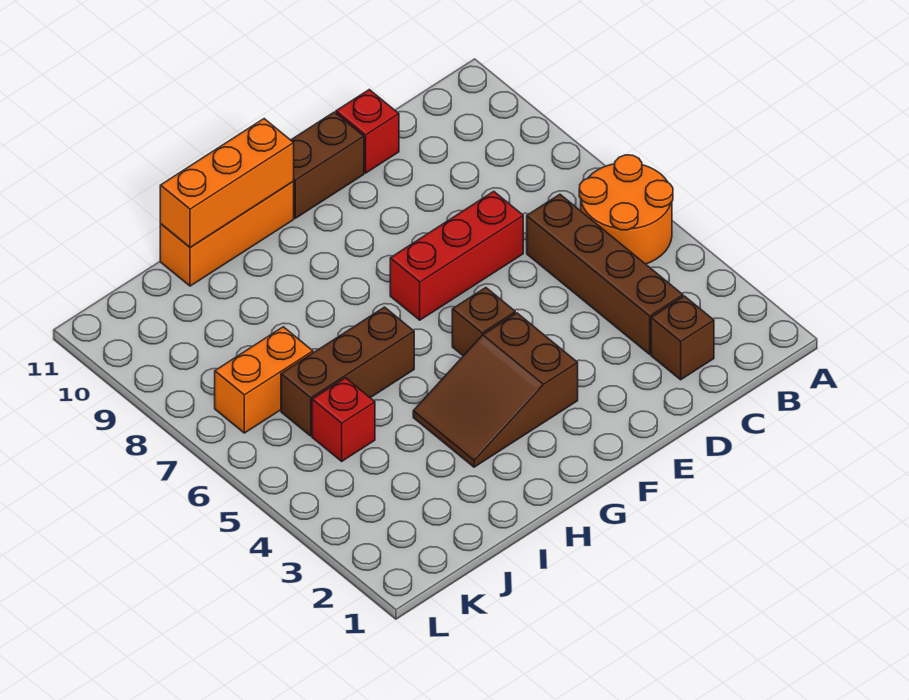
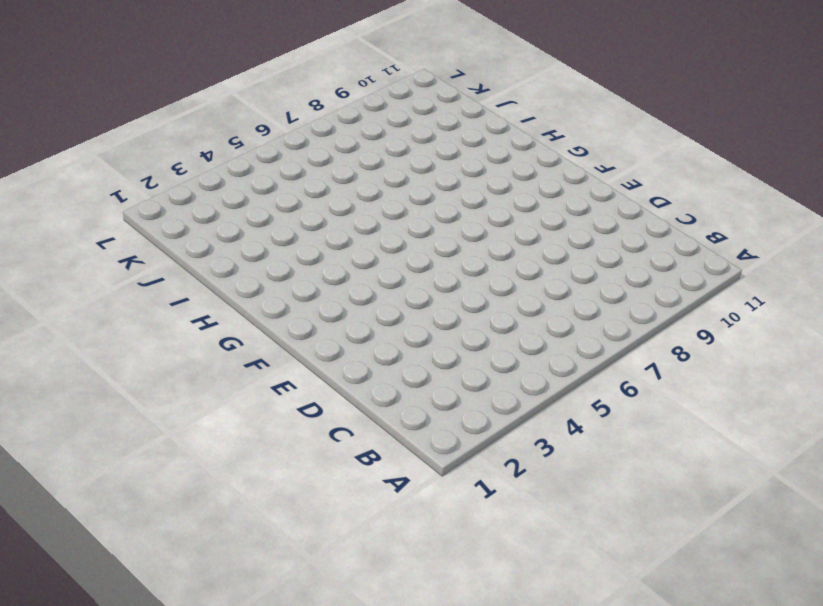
none -> orange 2x2 round brick [579,155,673,264]
none -> brown 1x1 brick [651,296,714,380]
none -> brown 1x4 brick [527,194,683,354]

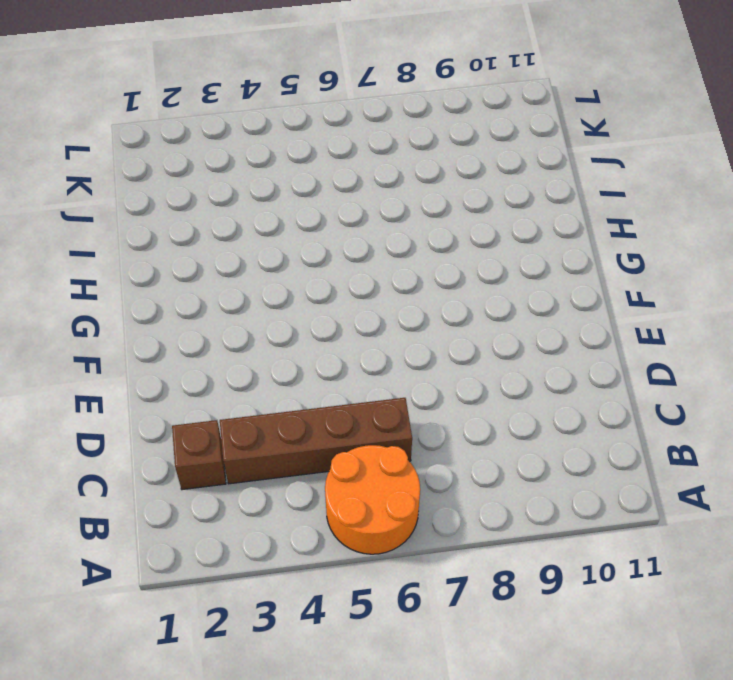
none -> red 1x3 brick [390,191,523,320]
none -> red 1x1 brick [336,90,399,173]
none -> brown 1x2 brick [291,112,364,218]

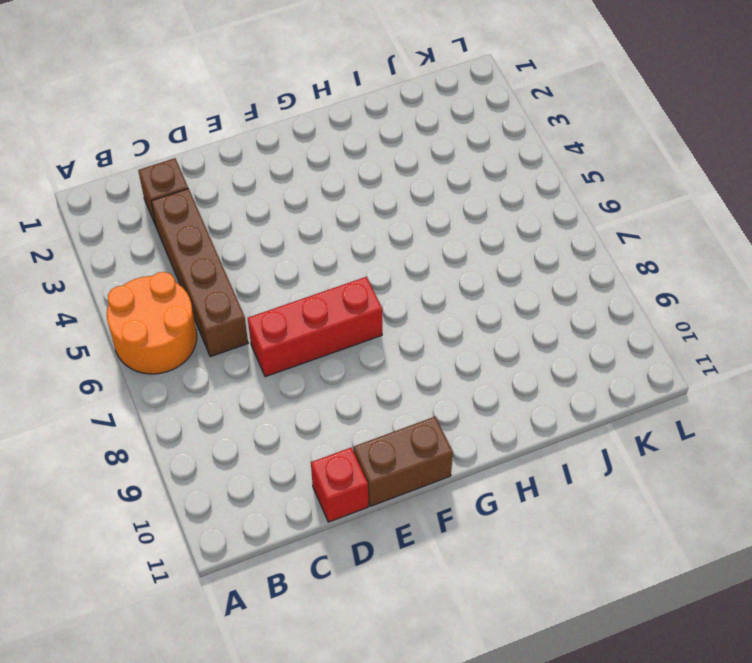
none -> brown 2x3 slope [413,313,578,467]
none -> brown 1x1 brick [452,288,515,356]
none -> orange 1x3 brick [160,182,294,286]

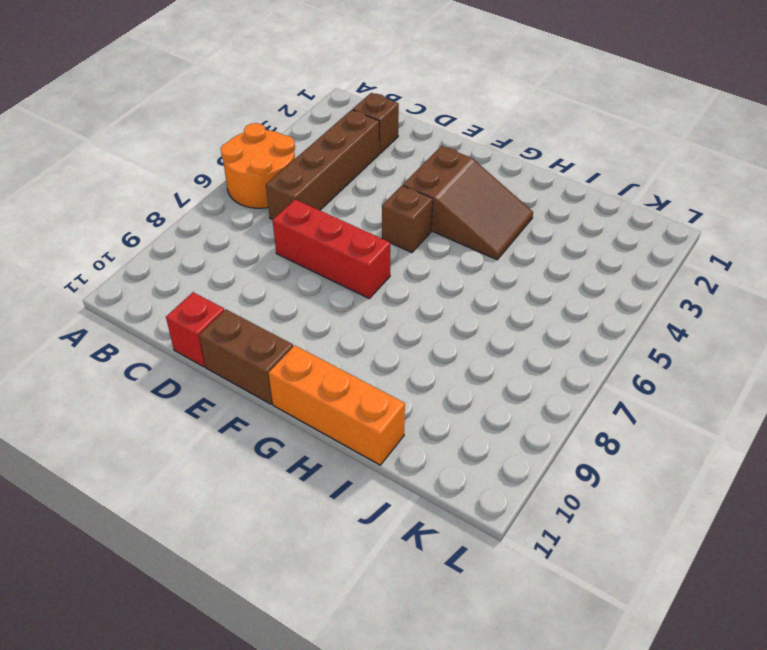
none -> brown 1x3 brick [281,307,414,436]
none -> red 1x1 brick [312,378,375,461]
none -> orange 1x2 brick [215,327,313,433]

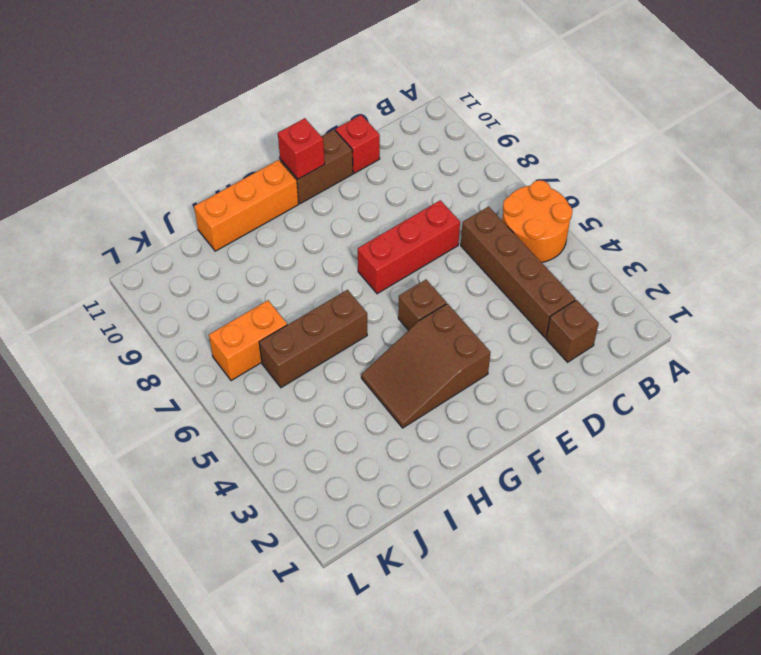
red 1x1 brick [278,118,325,179] -> red 1x1 brick moved to [312,378,375,461]
none -> orange 1x3 brick [160,119,294,248]

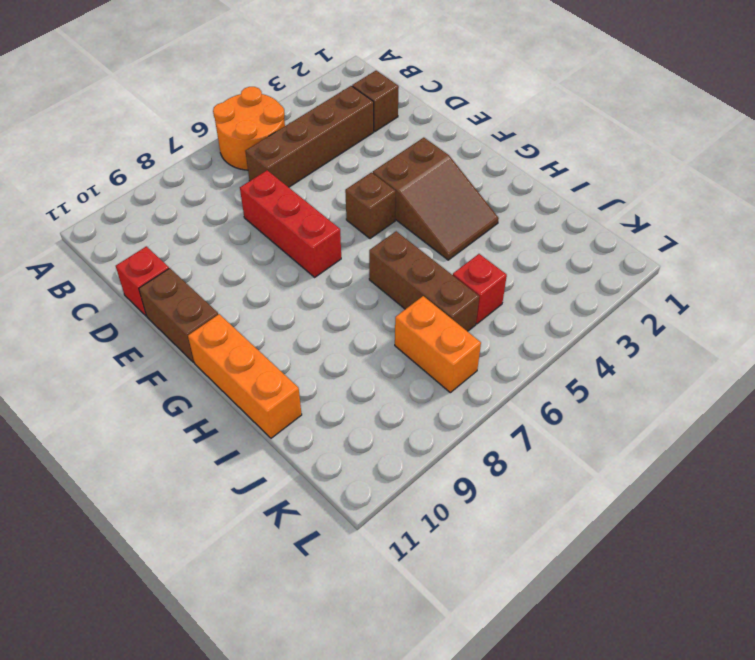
none -> orange 1x3 brick [160,119,294,248]

